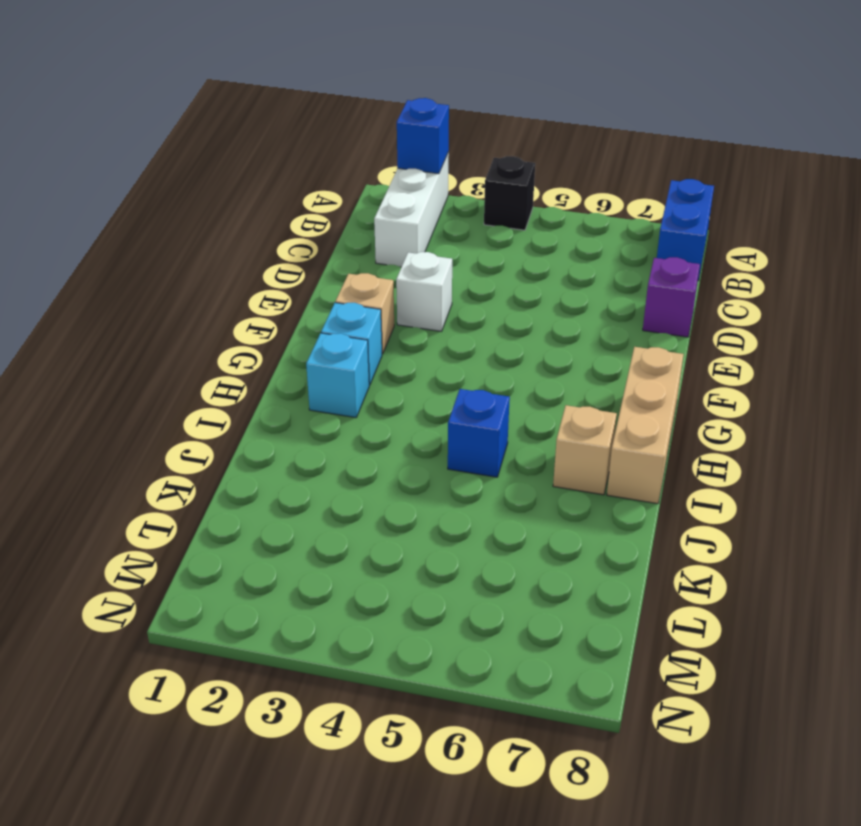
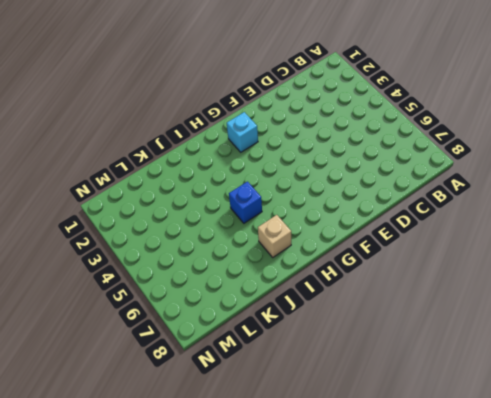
none -> white 1x3 brick [374,152,449,267]
none -> black 1x1 brick [484,156,535,230]
none -> blue 1x2 brick [657,179,714,281]

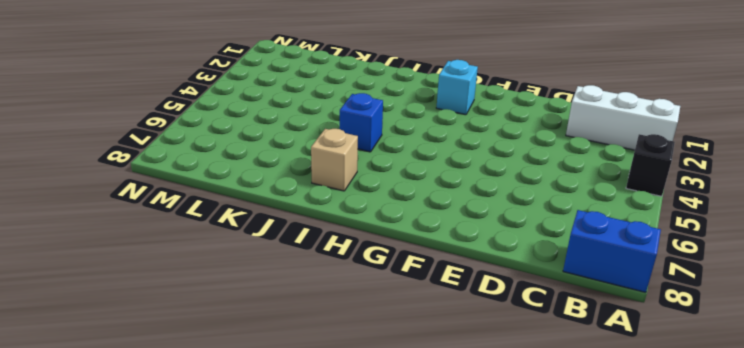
none -> purple 1x1 brick [643,257,700,337]
none -> white 1x1 brick [396,252,452,331]
none -> tan 1x1 brick [335,273,394,354]

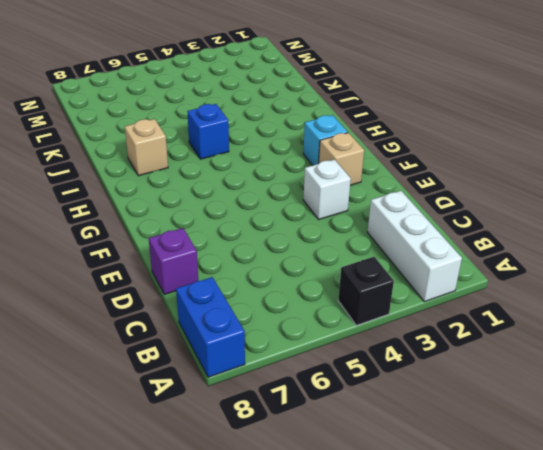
none -> tan 1x3 brick [607,347,684,504]
none -> cyan 1x1 brick [306,333,369,418]
none -> blue 1x1 brick [397,98,449,174]

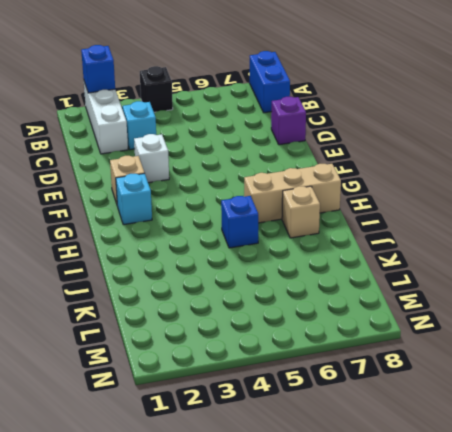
cyan 1x1 brick [123,101,156,150] -> cyan 1x1 brick moved to [306,333,369,418]
tan 1x3 brick [244,164,341,223] -> tan 1x3 brick turned to [607,347,684,504]

